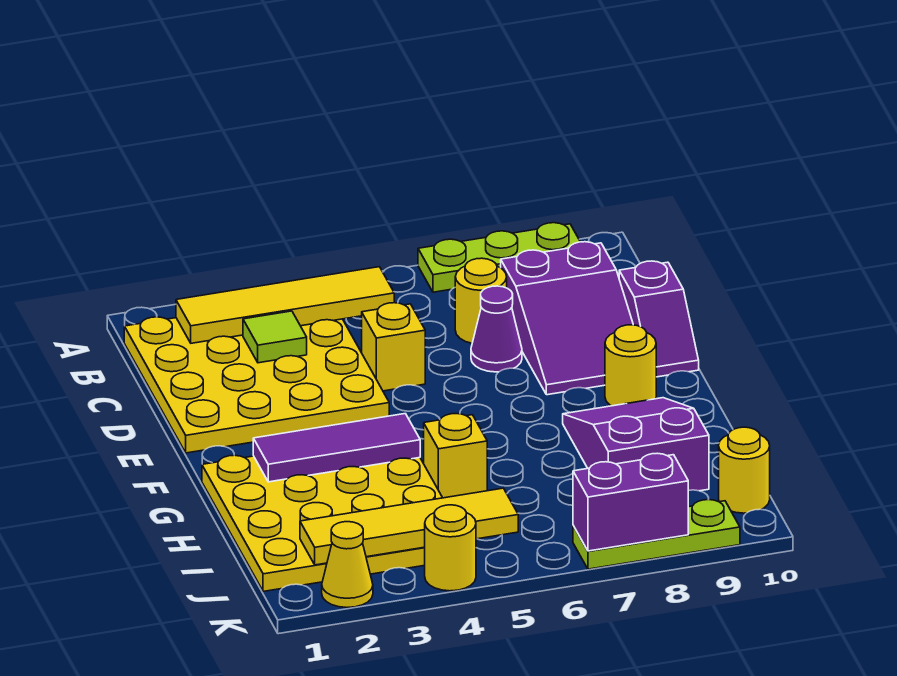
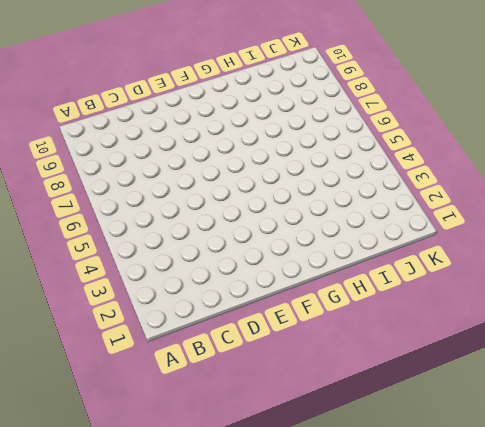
none -> lime 1x3 plate [418,223,580,292]
none -> yellow 4x4 plate [124,317,389,453]
none -> yellow 1x1 round brick [455,258,507,343]

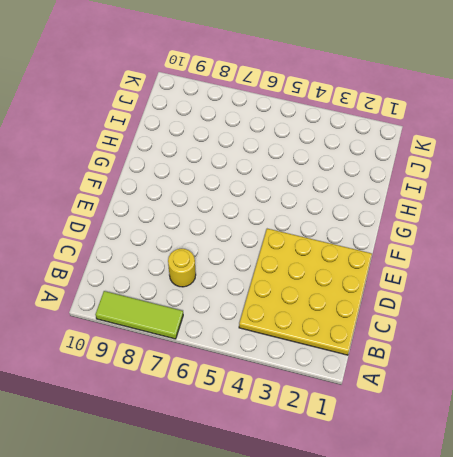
lime 1x3 tile [95,291,183,339] -> lime 1x3 plate [418,223,580,292]
none -> purple 2x3 slope [501,242,633,395]
none -> yellow 1x1 brick [362,303,425,391]
none -> purple 1x1 cone [471,286,522,372]

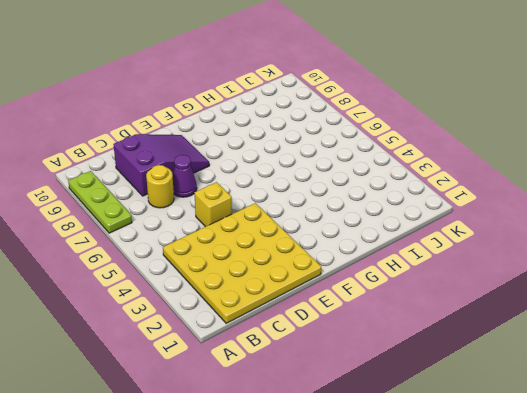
none -> purple 1x2 slope [619,261,699,377]
none -> yellow 1x1 round brick [605,325,656,406]
none -> yellow 4x4 plate [202,455,442,591]

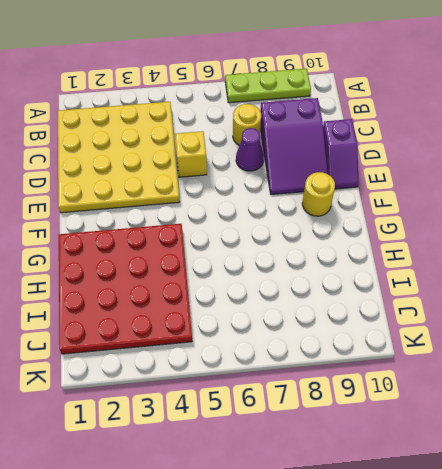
red 4x4 plate [59,224,192,354] -> yellow 4x4 plate [202,455,442,591]
none -> purple 2x3 slope [563,398,709,491]
none -> yellow 1x1 brick [424,414,487,498]
none -> yellow 1x1 round brick [719,427,770,513]

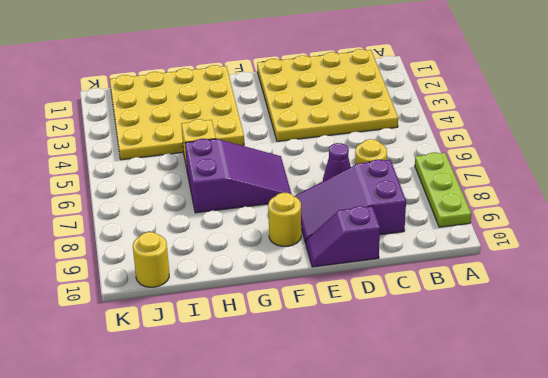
purple 2x3 slope [185,139,291,213] -> purple 2x3 slope moved to [563,398,709,491]
none -> yellow 1x1 brick [362,303,425,391]
none -> yellow 1x1 cone [322,522,373,608]
none -> yellow 1x1 round brick [425,505,476,591]

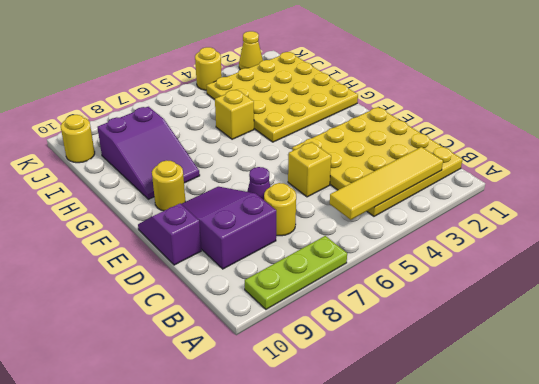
none -> lime 1x3 plate [573,499,740,569]
none -> lime 1x1 tile [243,311,307,363]
none -> purple 1x3 tile [253,414,420,482]

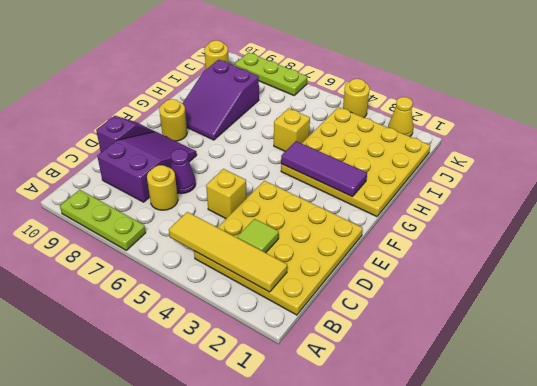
none -> yellow 1x4 tile [300,488,518,565]
none -> purple 1x2 brick [573,453,688,551]

